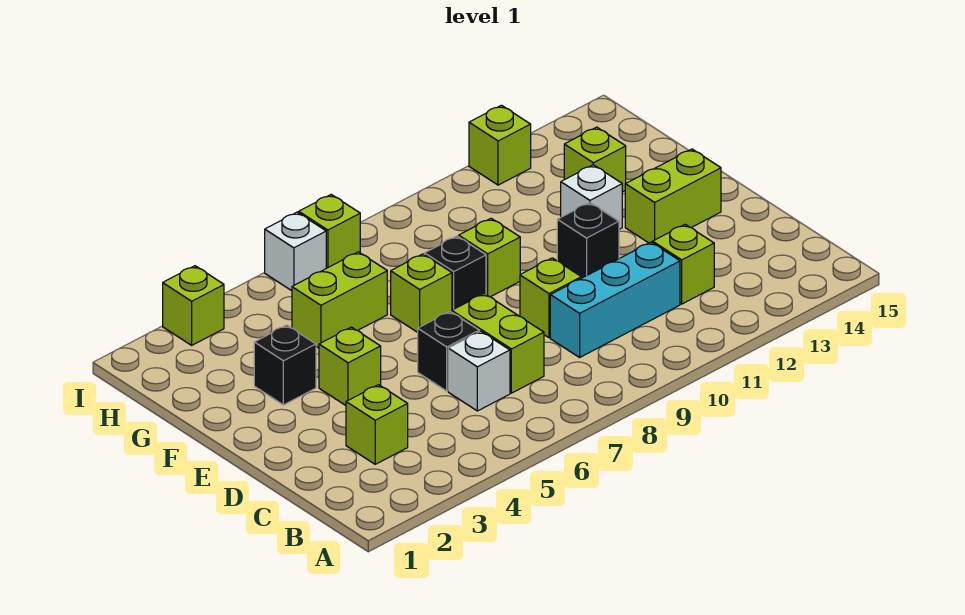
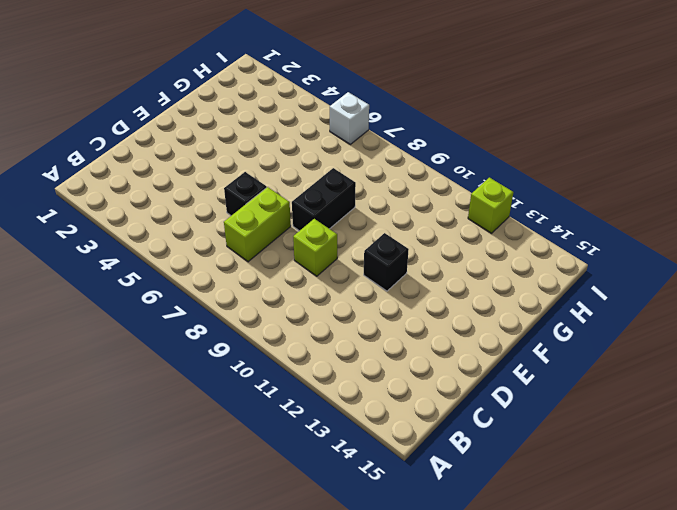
black 1x2 brick [292,168,356,231] -> black 1x1 brick [425,236,486,310]
none -> lime 1x1 brick [346,385,408,464]
none -> white 1x1 brick [448,331,510,411]
none -> cyan 1x3 brick [550,242,680,357]

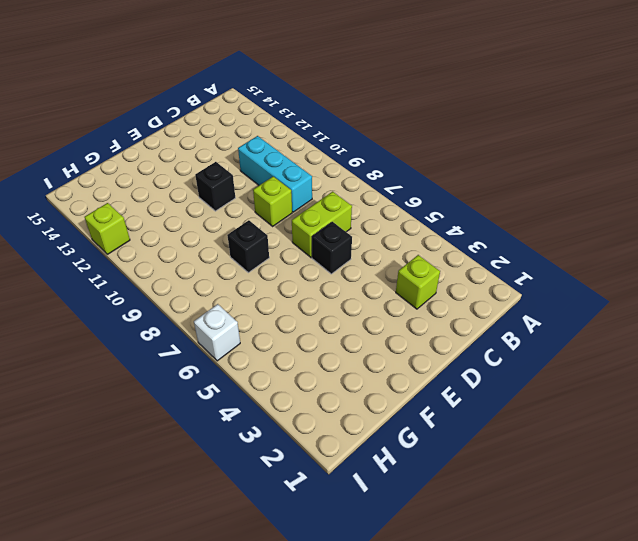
none -> white 1x1 brick [448,331,510,411]
none -> lime 1x1 brick [653,224,714,304]
none -> lime 1x1 brick [319,327,381,405]

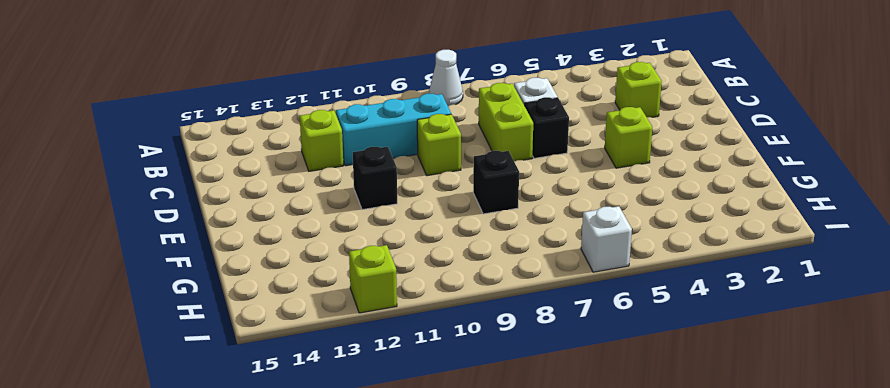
white 1x1 cone [429,50,463,106] -> none
none -> lime 1x2 brick [625,149,721,243]
none -> black 1x1 brick [254,325,316,405]
none -> lime 1x1 brick [391,254,452,332]

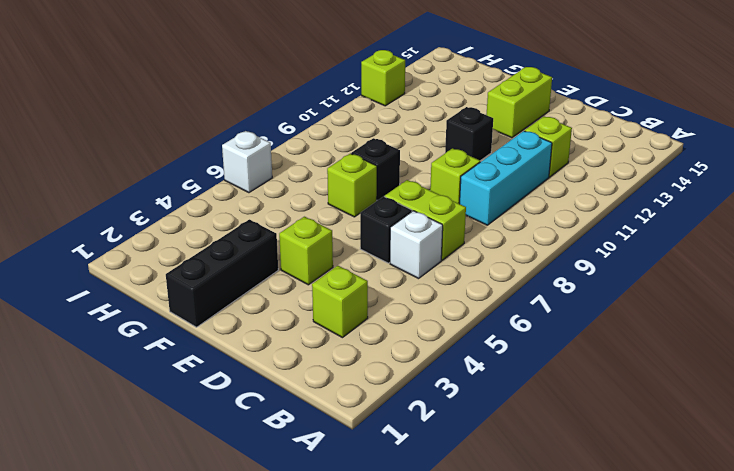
black 1x3 brick [166,219,278,327] -> black 1x1 brick [254,325,316,405]
none -> lime 1x1 brick [459,218,520,297]
none -> white 1x1 brick [561,165,622,229]
none -> lime 1x2 brick [292,252,387,348]

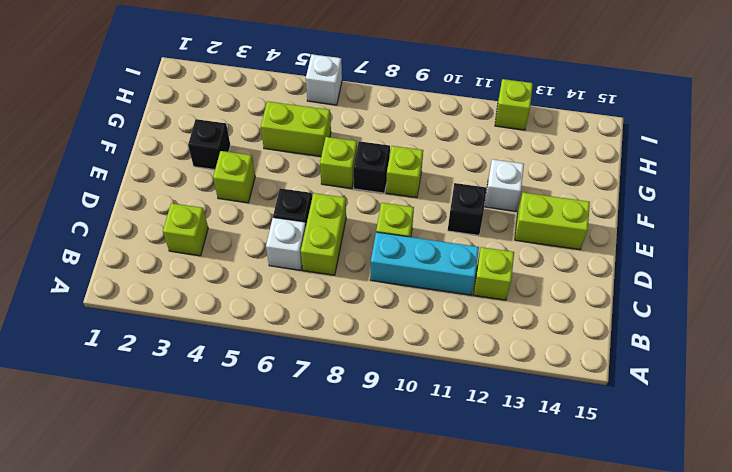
none -> lime 1x1 brick [564,127,626,192]
none -> lime 1x1 brick [163,266,224,345]
none -> lime 1x1 brick [299,195,360,268]

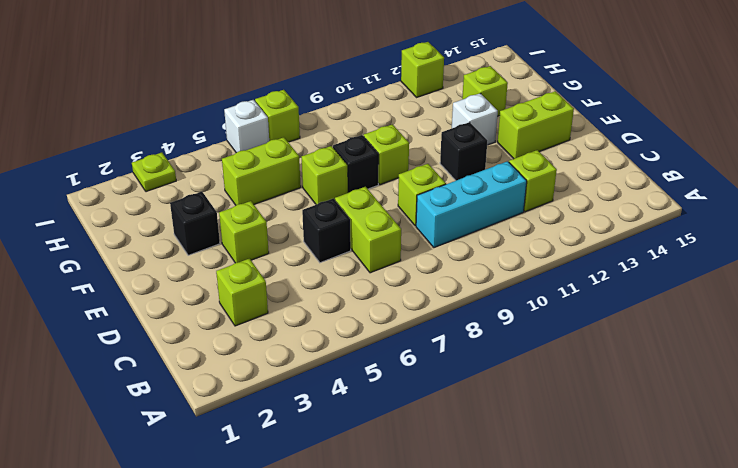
lime 1x1 plate [132,152,176,192] -> lime 1x1 brick [163,266,224,345]
none -> white 1x1 brick [448,331,510,411]

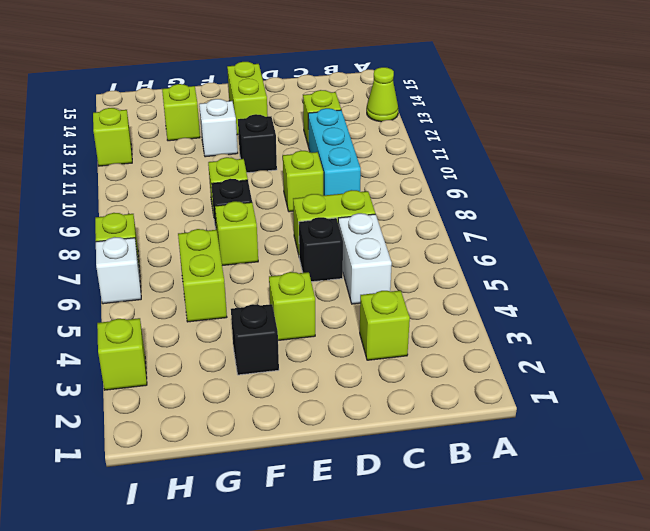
lime 1x1 cone [367,67,398,122] -> none
white 1x2 brick [338,213,392,304] -> white 1x1 brick [448,331,510,411]

